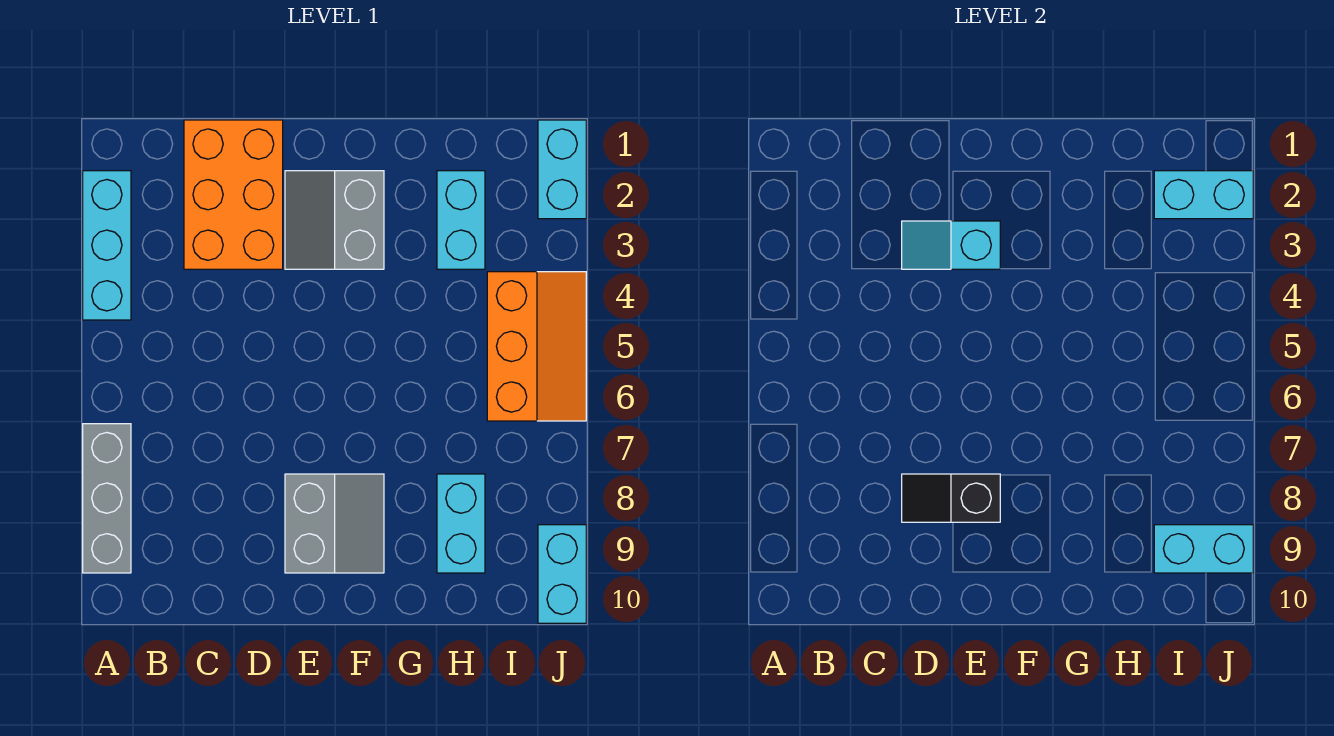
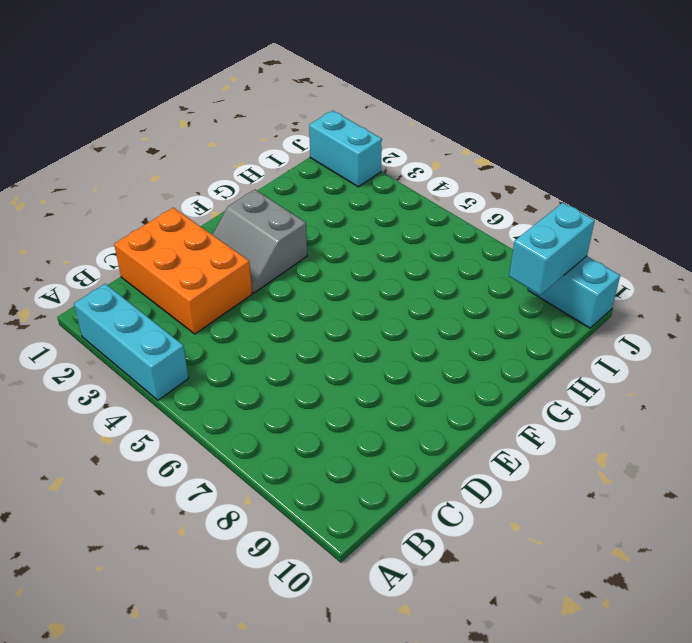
none -> grey 1x3 brick [83,424,131,573]
none -> grey 2x2 slope [285,474,384,573]
none -> cyan 1x2 brick [437,171,485,269]

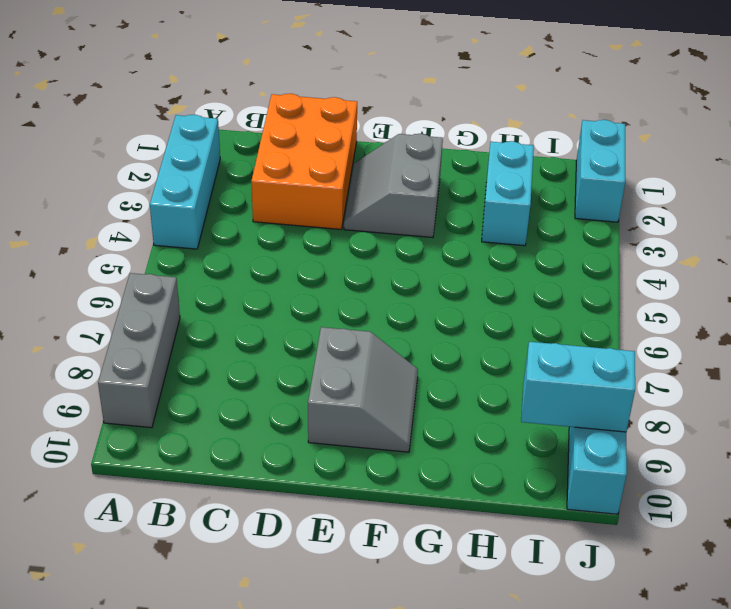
none -> cyan 1x2 brick [437,474,485,573]
none -> orange 2x3 slope [487,272,586,421]
none -> cyan 1x2 slope [902,221,1000,269]

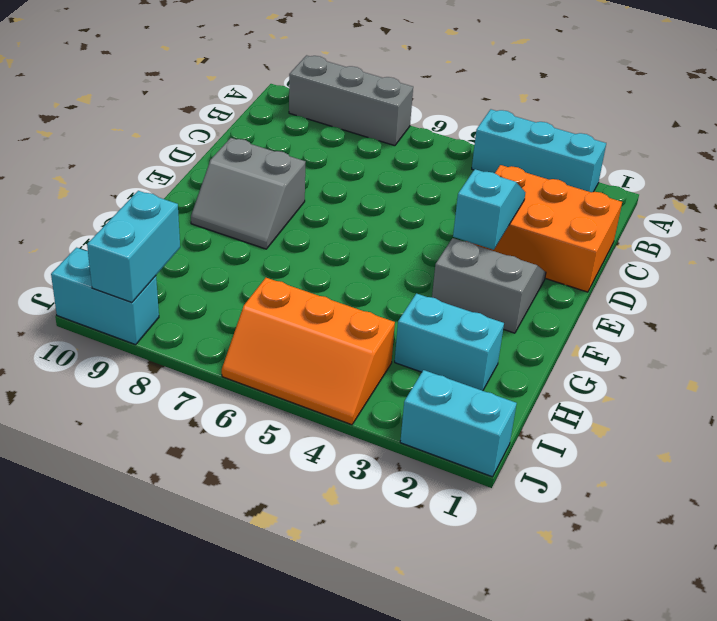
none -> cyan 1x2 brick [437,474,485,573]
none -> black 1x2 slope [902,474,1000,522]
none -> cyan 1x2 brick [1154,171,1253,219]

